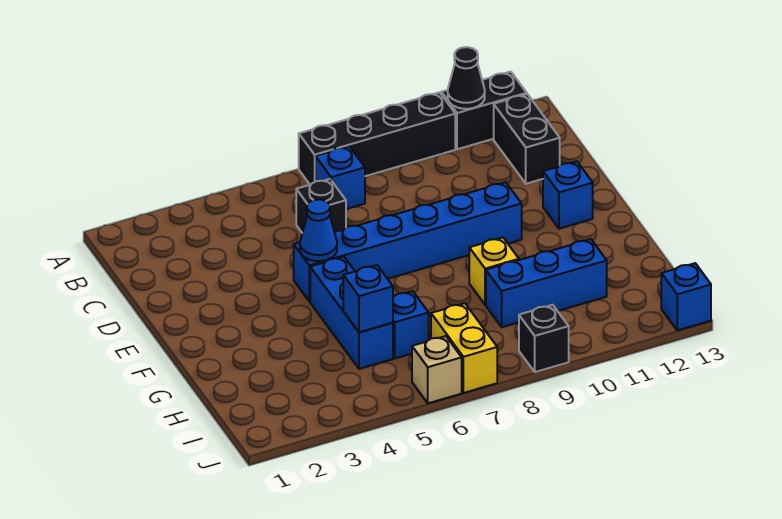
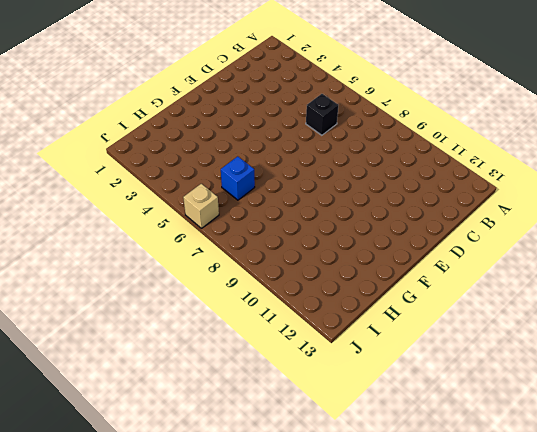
none -> black 1x4 brick [299,92,455,185]
none -> black 1x2 brick [441,72,527,149]
none -> blue 1x1 brick [315,146,365,209]

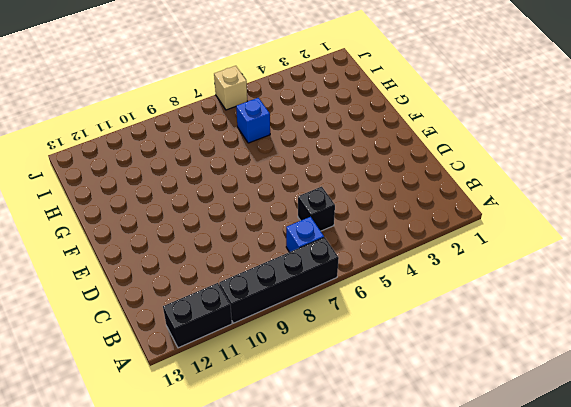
none -> black 1x2 brick [494,94,560,184]
none -> blue 1x6 brick [294,182,522,302]
none -> blue 1x1 brick [543,161,593,229]

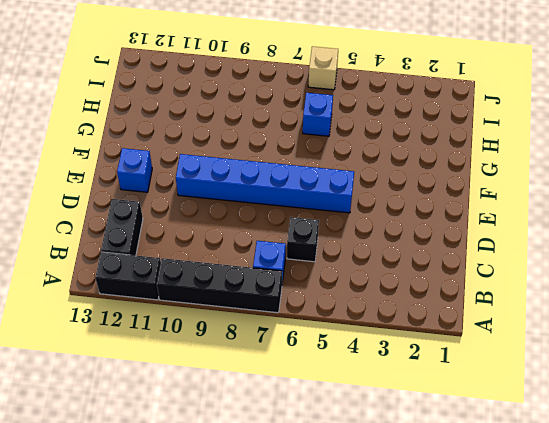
none -> blue 1x3 brick [310,257,393,369]
none -> yellow 1x1 brick [469,238,519,305]
none -> blue 1x3 brick [486,239,607,327]

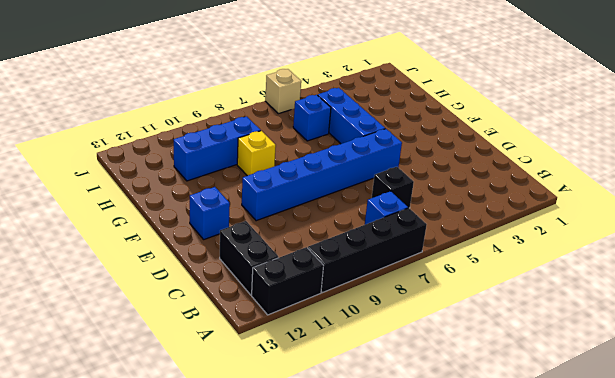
none -> yellow 1x2 brick [431,303,497,393]
none -> black 1x1 brick [519,305,569,372]
none -> blue 1x1 brick [661,263,711,330]

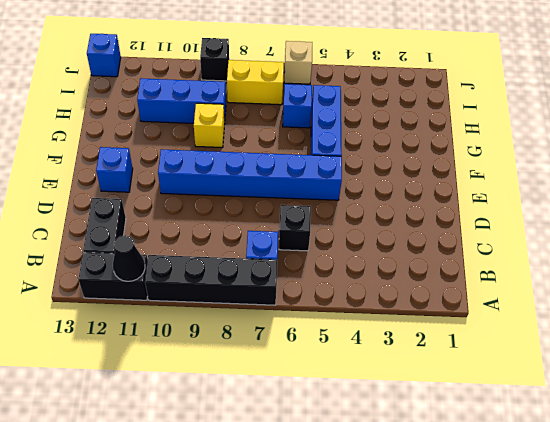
yellow 1x2 brick [227,60,284,105] -> yellow 1x2 brick turned to [431,303,497,393]
none -> blue 1x1 cone [300,199,337,261]
none -> blue 1x1 brick [343,265,393,332]

